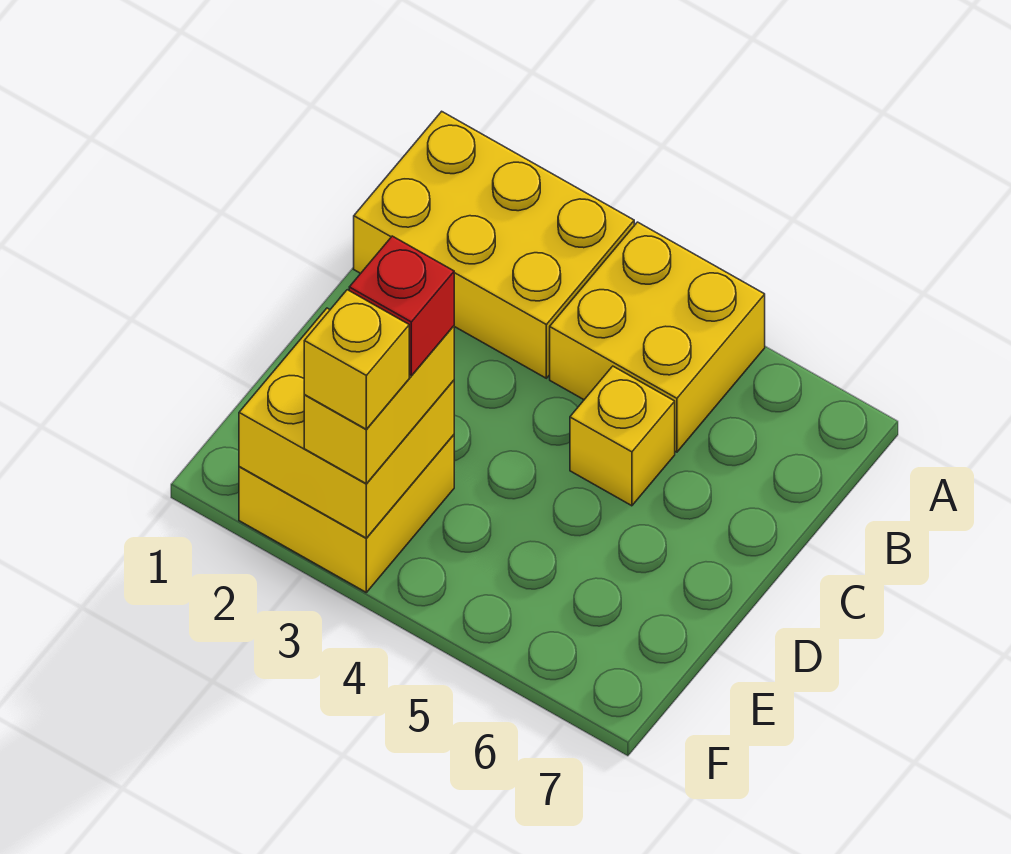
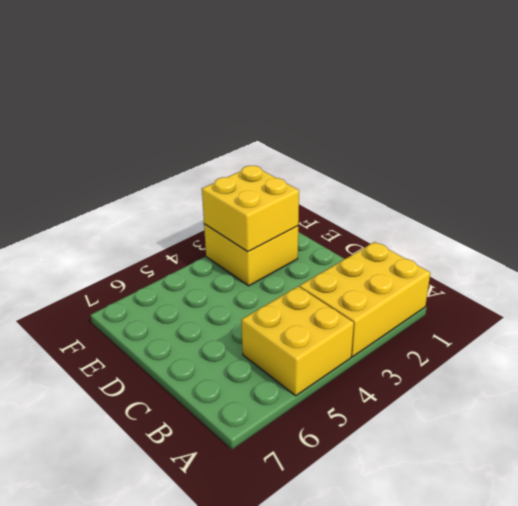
none -> yellow 1x1 brick [570,366,675,506]
none -> yellow 1x2 brick [304,326,454,484]

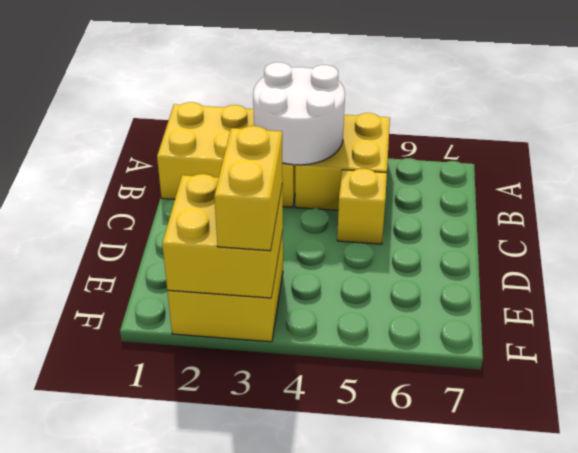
white 2x2 round brick [253,62,345,165] -> none
none -> red 1x1 brick [349,236,454,376]
none -> yellow 1x1 brick [304,290,409,429]

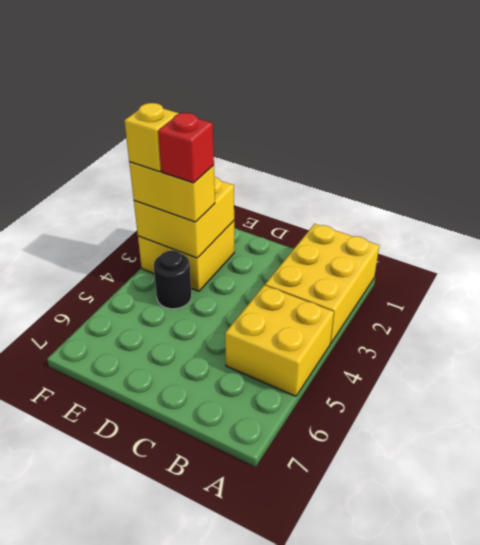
black 1x1 round brick [154,251,192,309] -> none
none -> yellow 1x1 brick [570,366,675,506]

